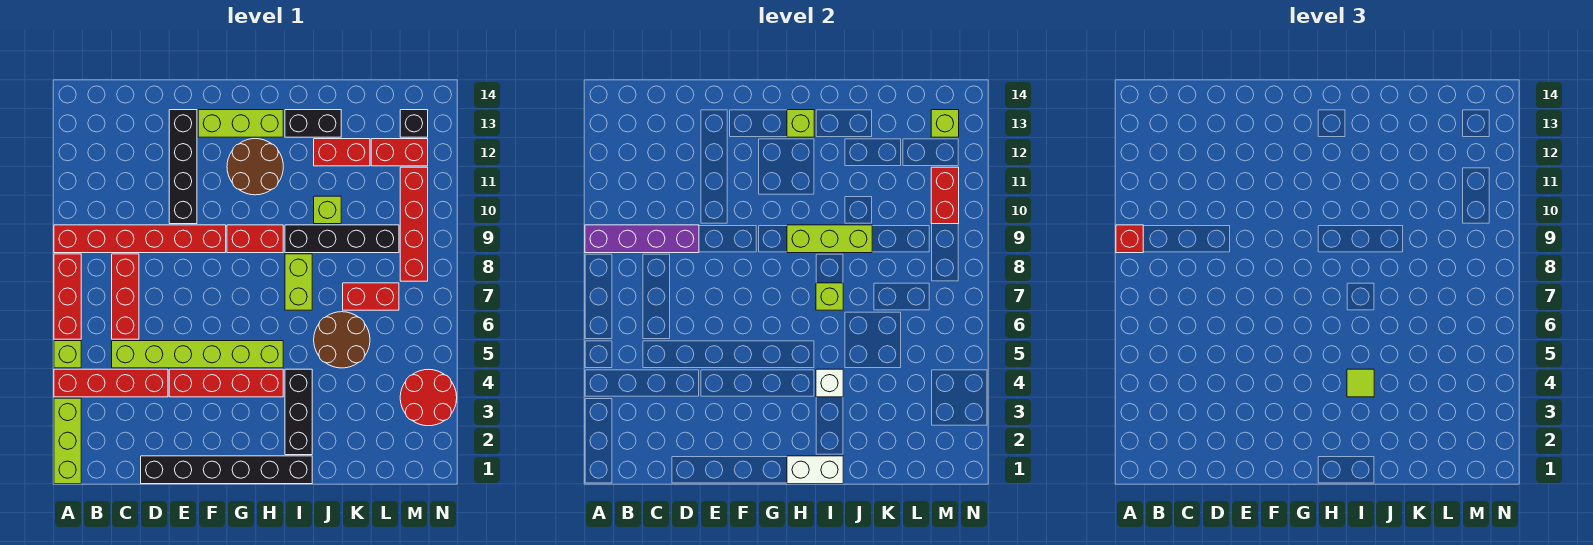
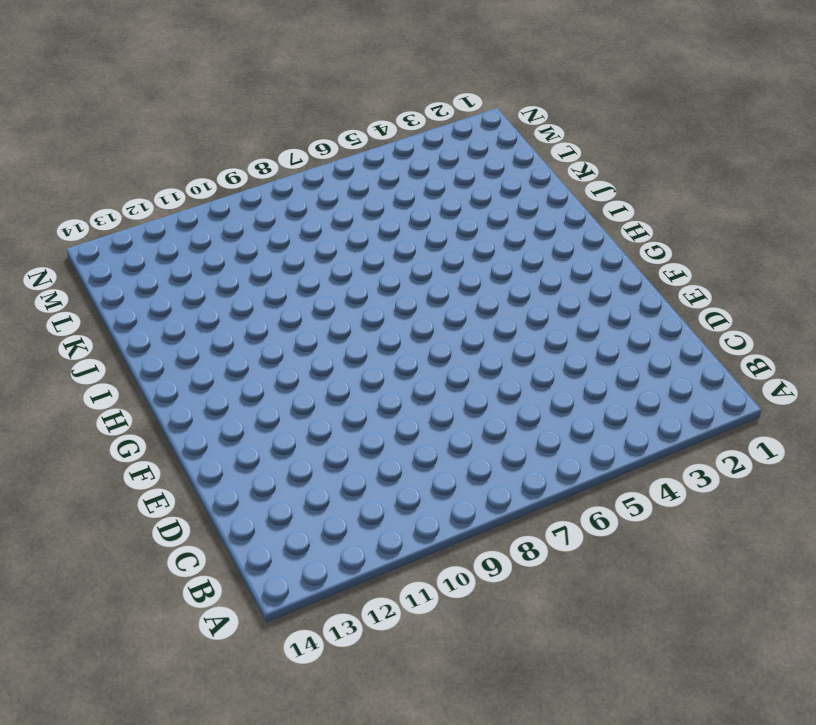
none -> lime 1x3 brick [54,398,81,484]
none -> red 1x4 brick [54,369,168,397]
none -> lime 1x1 brick [54,341,81,368]
none -> red 1x3 brick [54,254,81,339]

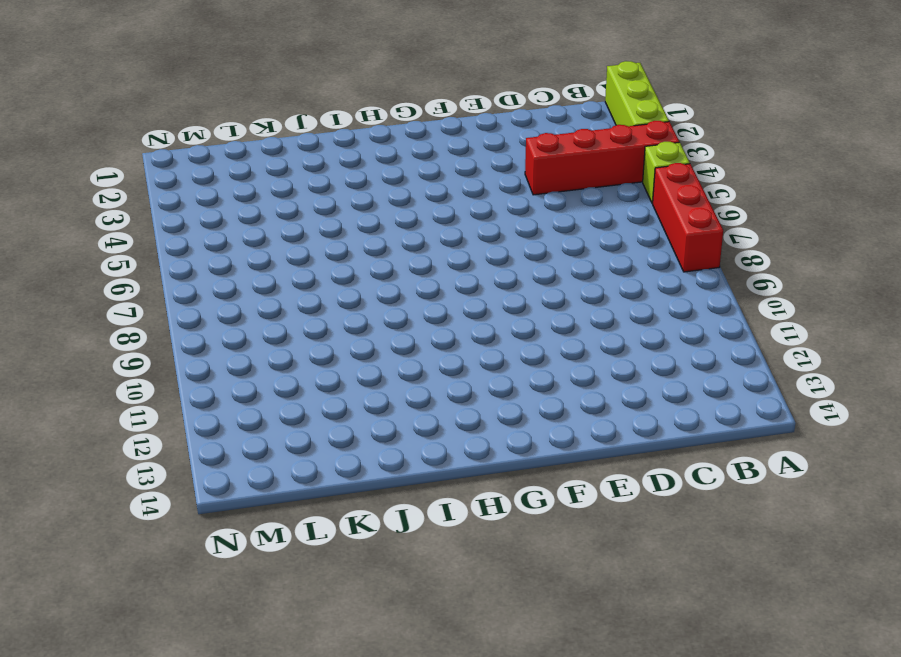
none -> red 1x6 brick [54,225,226,253]
none -> lime 1x6 brick [112,341,283,368]
none -> red 1x3 brick [112,254,139,339]
none -> black 1x6 brick [141,456,312,484]

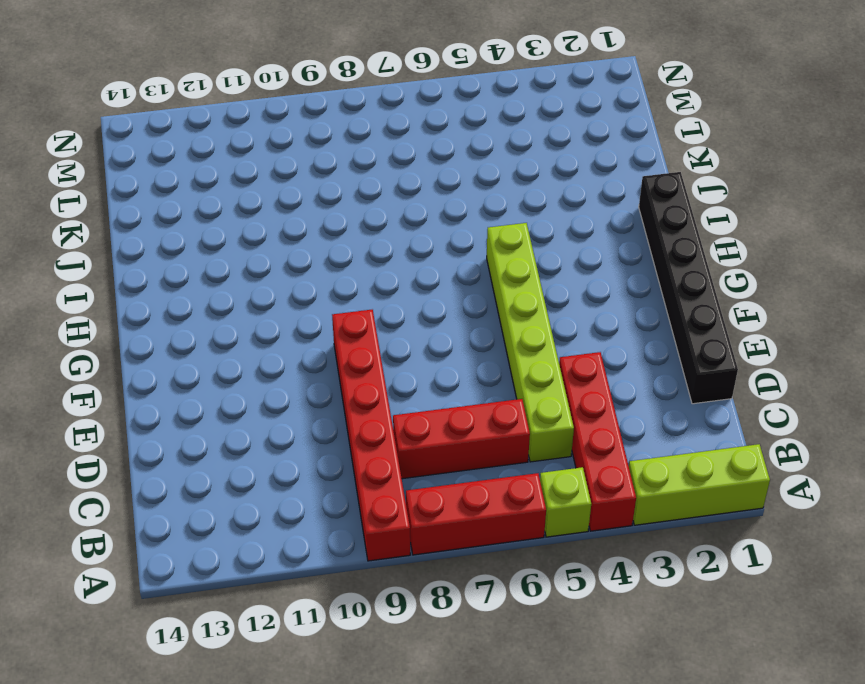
none -> red 1x4 brick [169,369,283,397]
none -> black 1x4 brick [169,110,197,224]
none -> lime 1x3 brick [198,110,283,137]
none -> red 1x2 brick [227,225,283,253]

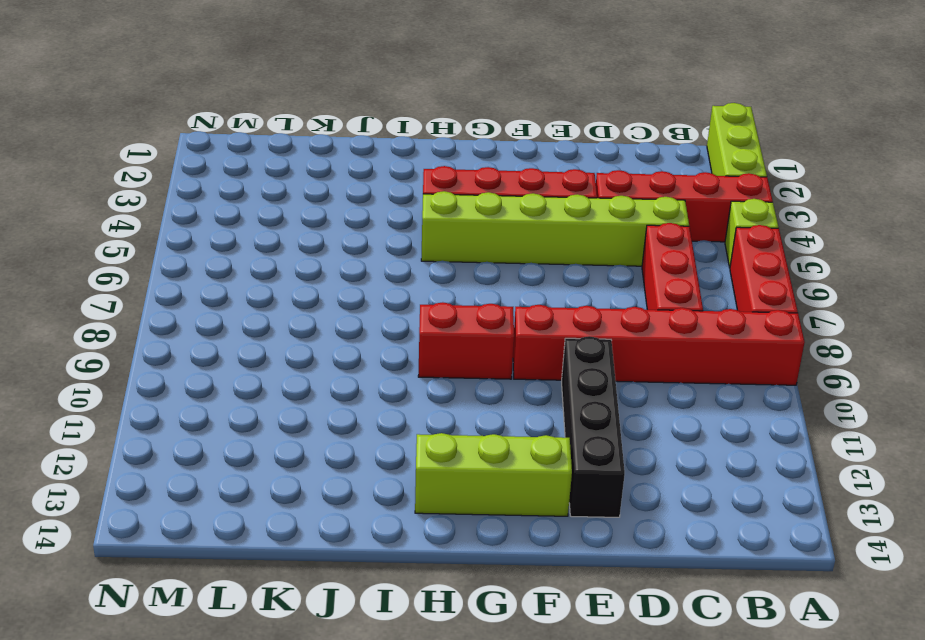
none -> black 1x6 brick [141,456,312,484]
none -> brown 2x2 round brick [227,139,283,195]
none -> black 1x3 brick [285,369,312,455]
none -> lime 1x2 brick [285,254,312,310]

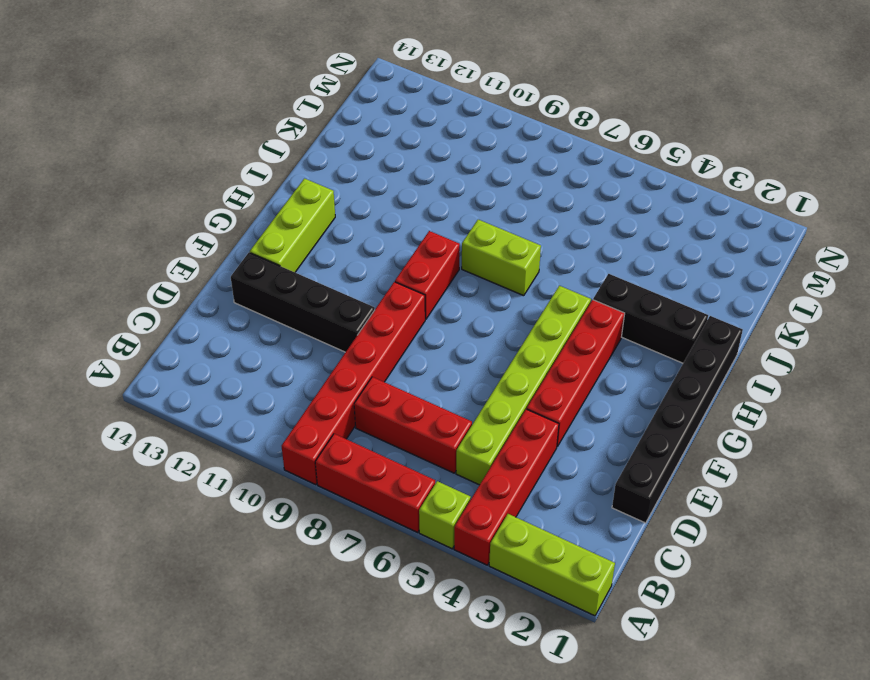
none -> brown 2x2 round brick [227,139,283,195]
none -> black 1x4 brick [285,225,399,253]
none -> black 1x2 brick [285,110,341,137]
none -> brown 2x2 round brick [314,312,370,368]

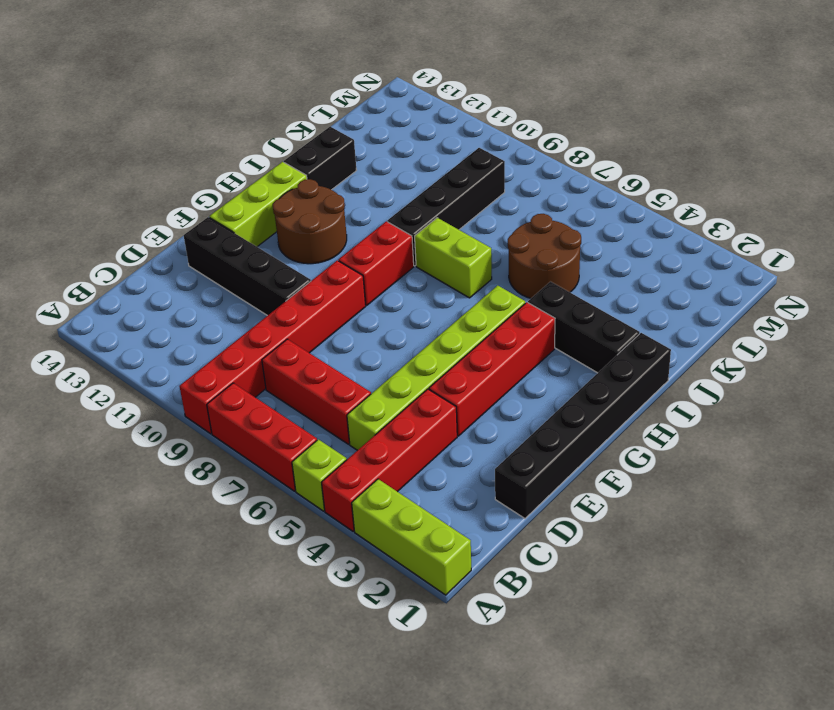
none -> lime 1x1 brick [314,196,341,224]
none -> red 1x2 brick [314,139,370,166]
none -> red 1x2 brick [343,283,399,310]
none -> red 1x2 brick [371,139,428,166]

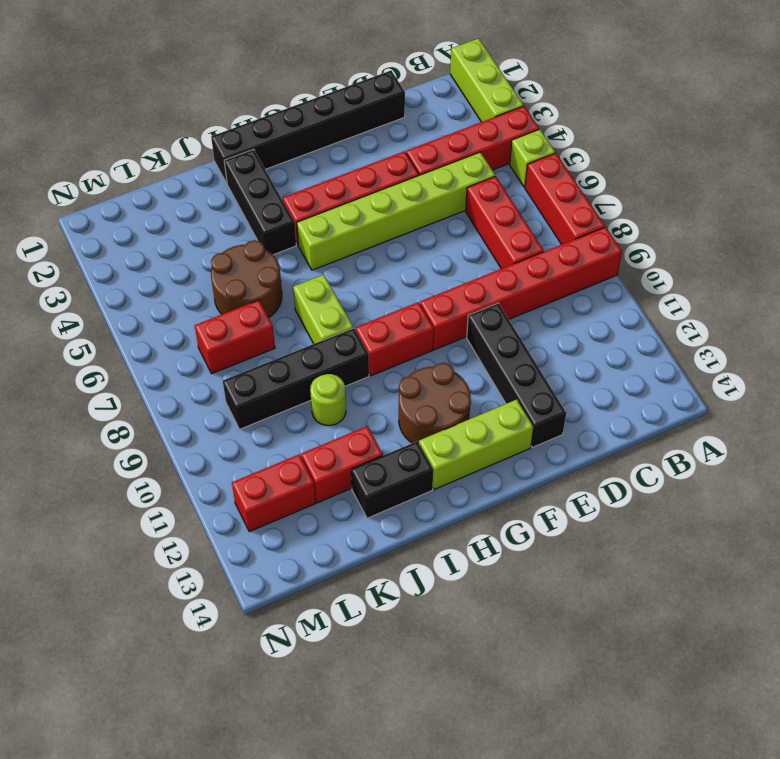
lime 1x1 round brick [310,374,346,426] -> lime 1x1 brick [314,196,341,224]
none -> red 2x2 round brick [400,369,457,426]
none -> red 1x4 brick [400,167,428,281]
none -> black 1x1 brick [400,110,428,137]
none -> purple 1x4 brick [585,225,699,253]

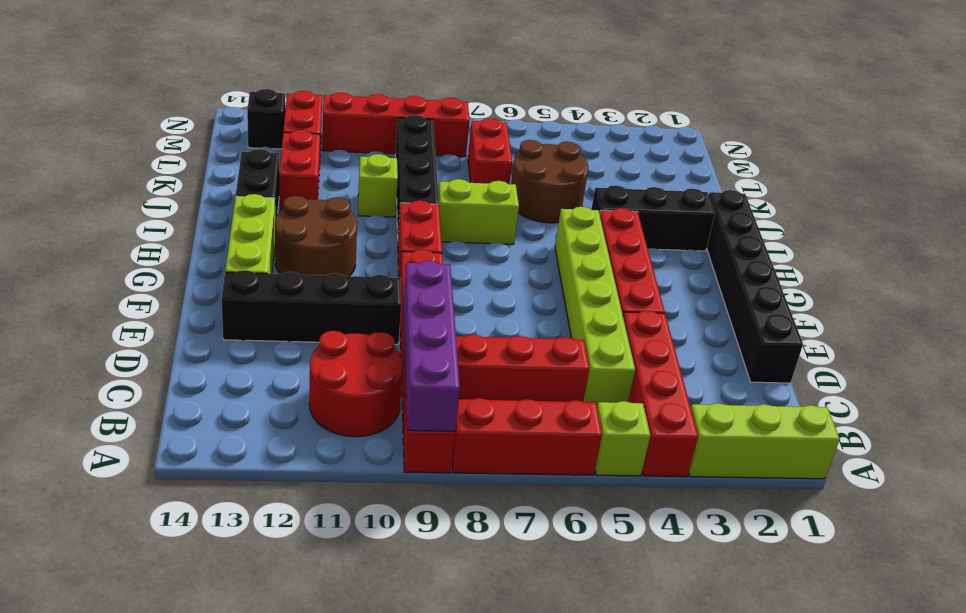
red 2x2 round brick [309,331,403,437] -> red 2x2 round brick moved to [400,369,457,426]
none -> white 1x2 brick [787,456,843,484]
none -> lime 1x3 brick [787,225,872,253]
none -> lime 1x1 brick [787,110,814,137]
none -> white 1x1 brick [816,369,843,397]

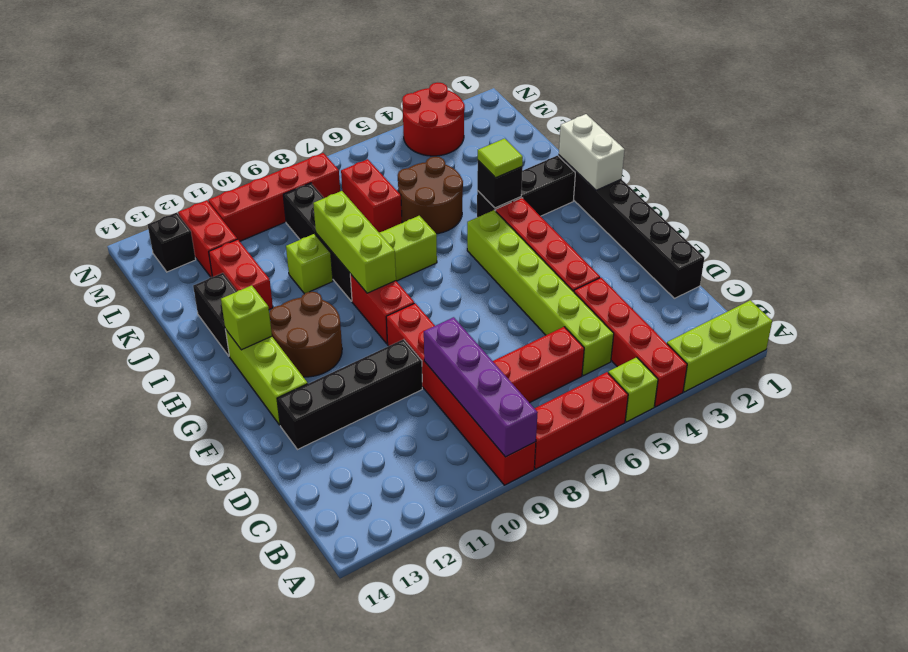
black 1x1 brick [477,161,522,208] -> white 1x1 brick [816,369,843,397]
none -> lime 1x1 brick [816,283,843,310]
none -> red 1x2 brick [931,167,959,224]
none -> lime 1x1 brick [931,110,959,137]
none -> red 1x1 brick [1116,225,1143,253]

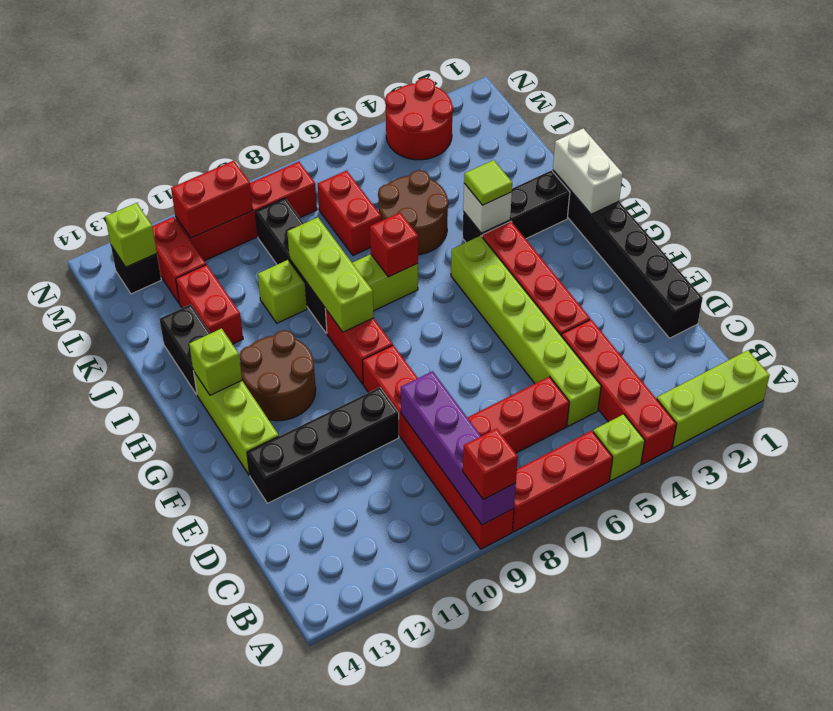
red 1x1 brick [370,213,418,277] -> lime 1x1 brick [816,283,843,310]

